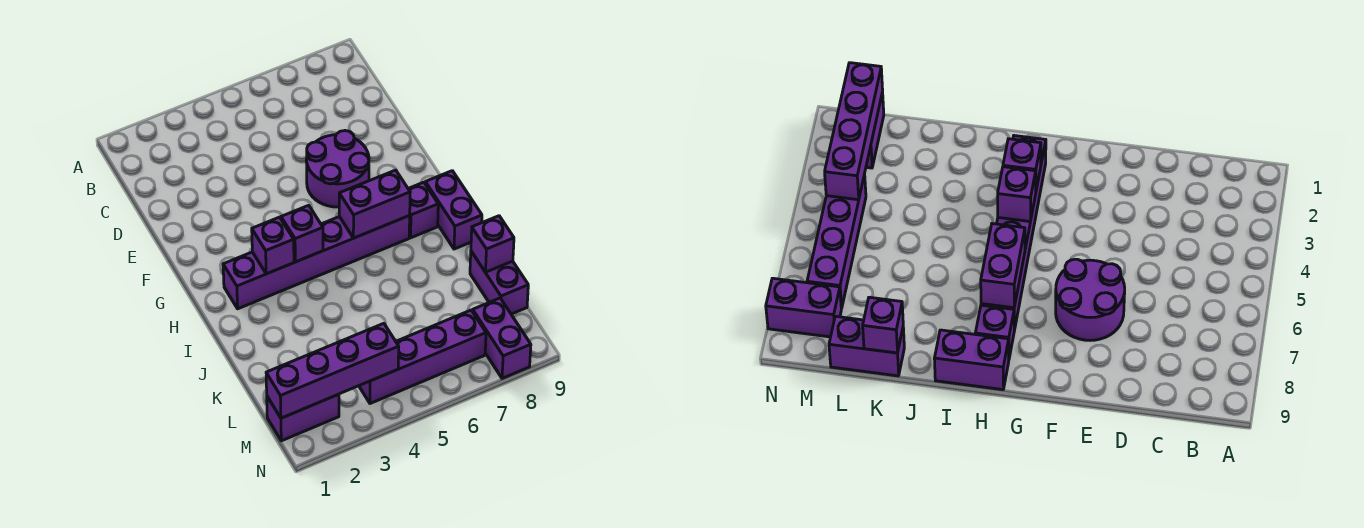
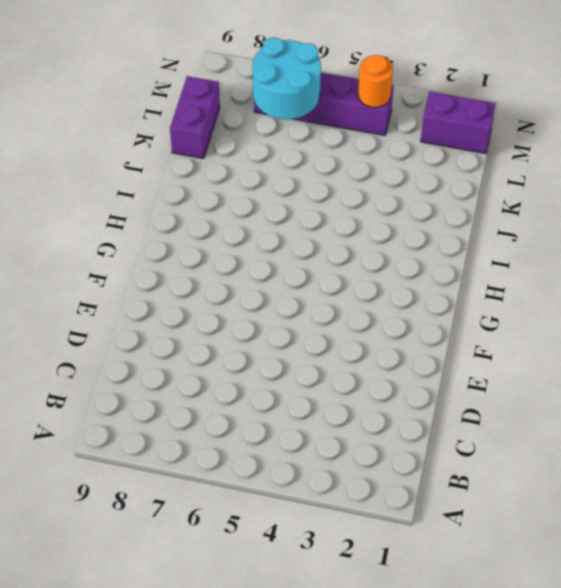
cyan 2x2 round brick [252,38,321,119] -> none
orange 1x1 round brick [358,55,393,107] -> purple 1x4 brick [266,323,399,418]
none -> purple 2x2 round brick [306,131,369,207]
none -> purple 1x6 brick [223,216,410,309]
none -> purple 1x1 brick [408,182,438,238]

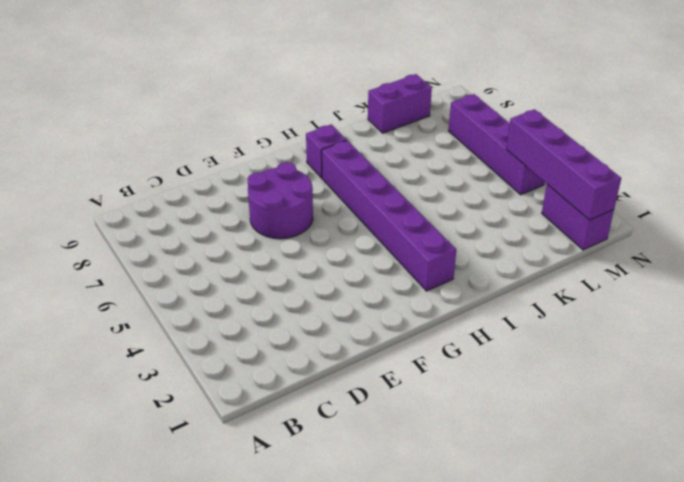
none -> purple 1x2 brick [425,171,482,249]
none -> purple 1x2 brick [473,298,531,378]
none -> purple 1x1 brick [252,217,294,274]

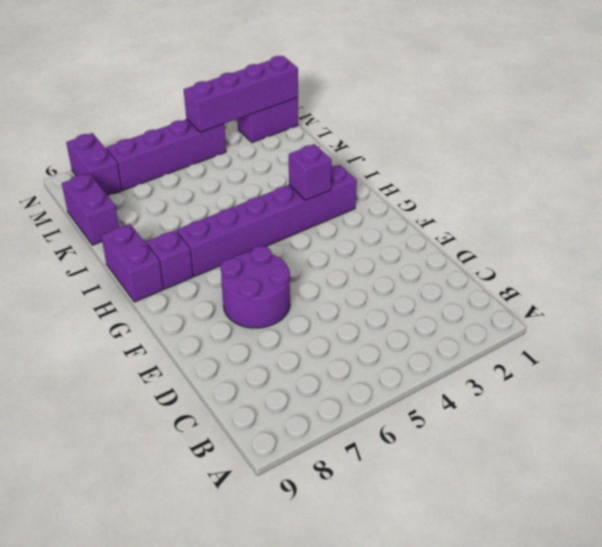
none -> purple 1x1 brick [281,205,323,262]
none -> purple 1x2 brick [339,170,410,238]
none -> purple 1x1 brick [471,216,514,272]

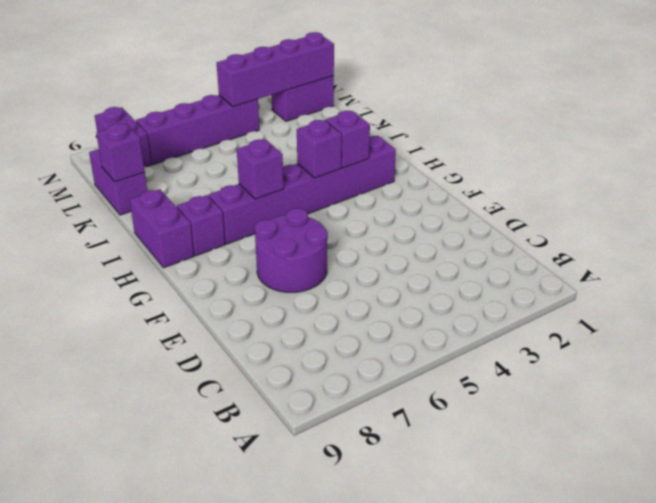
purple 1x1 brick [237,139,284,199] -> purple 1x2 brick [339,170,410,238]

